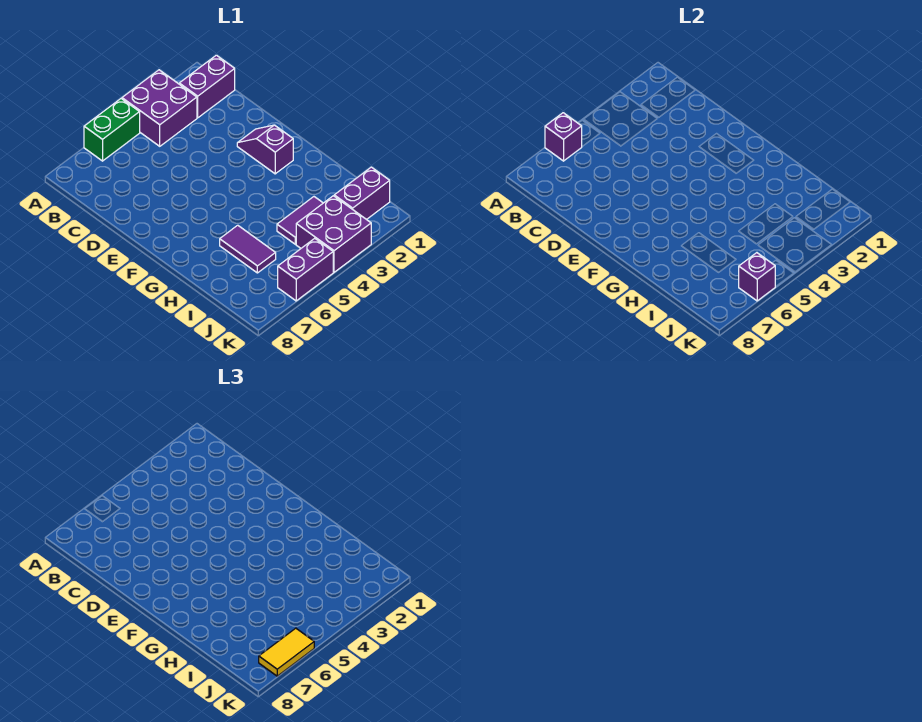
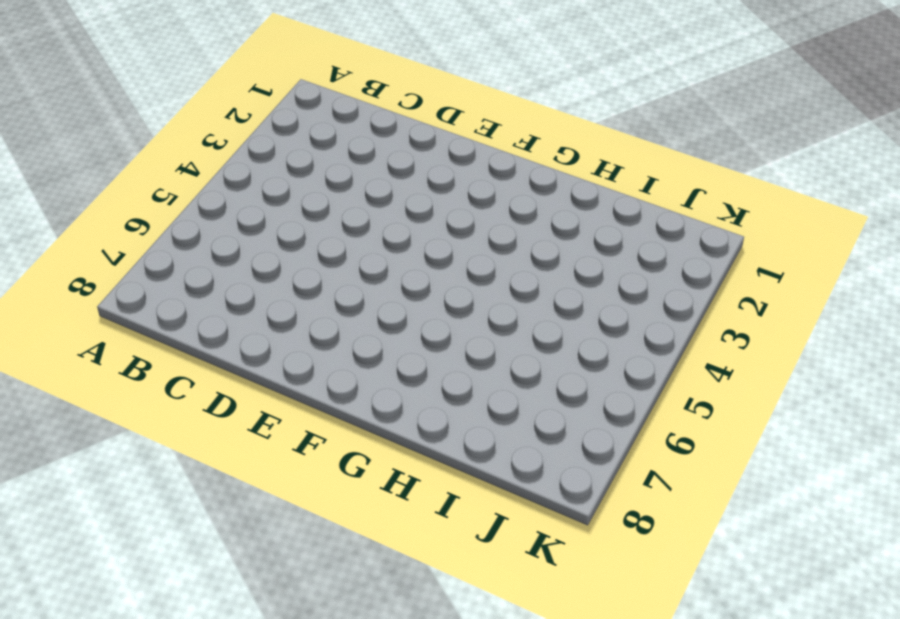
none -> purple 2x2 brick [122,70,197,146]
none -> green 1x2 brick [84,99,140,161]
none -> purple 1x2 brick [179,55,235,118]

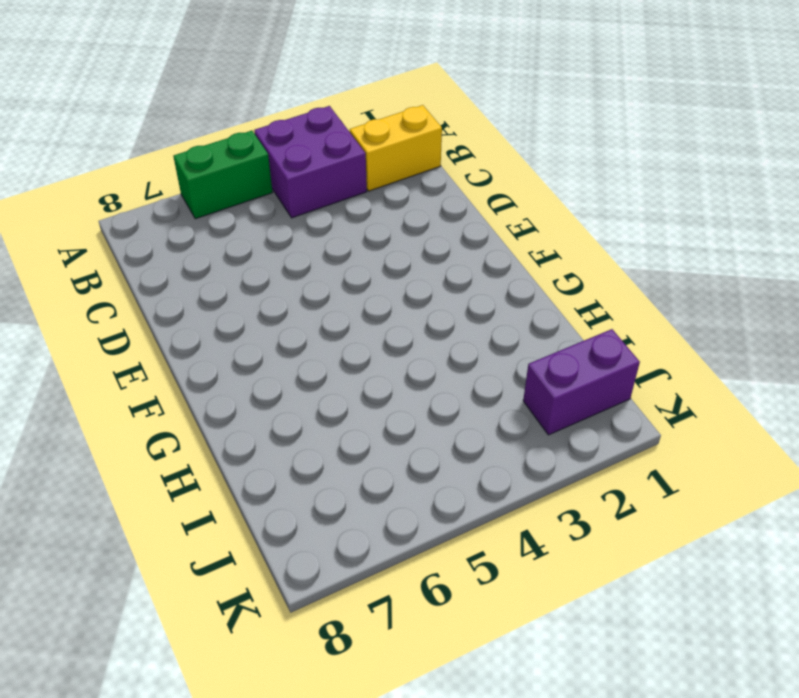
yellow 1x2 brick [350,105,442,191] -> purple 1x2 brick [179,55,235,118]
none -> purple 1x2 slope [237,125,293,174]
none -> purple 1x2 tile [220,225,276,273]
none -> purple 1x2 tile [277,197,323,244]

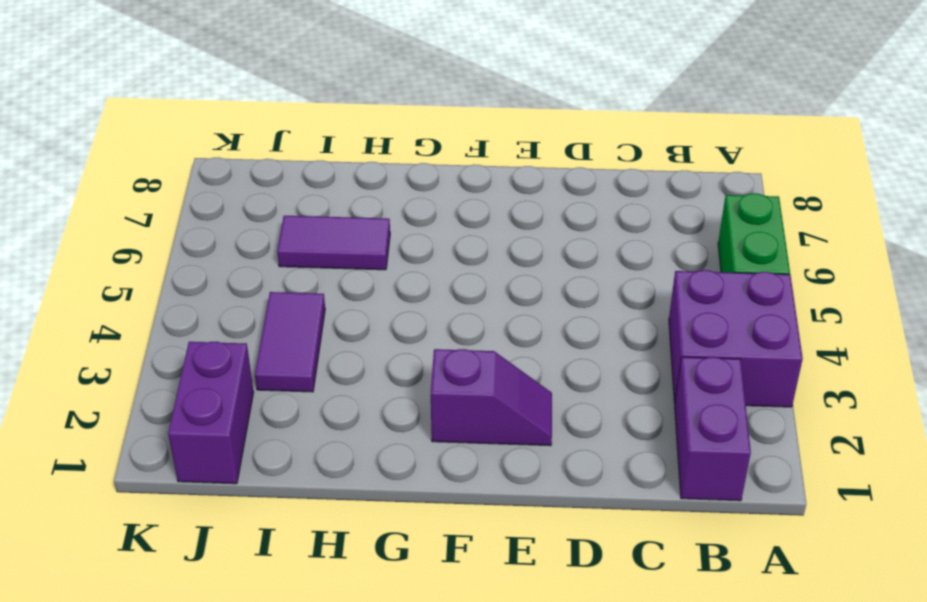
none -> purple 2x2 brick [296,196,371,272]
none -> purple 1x2 brick [278,238,333,301]
none -> purple 1x1 brick [545,113,582,161]

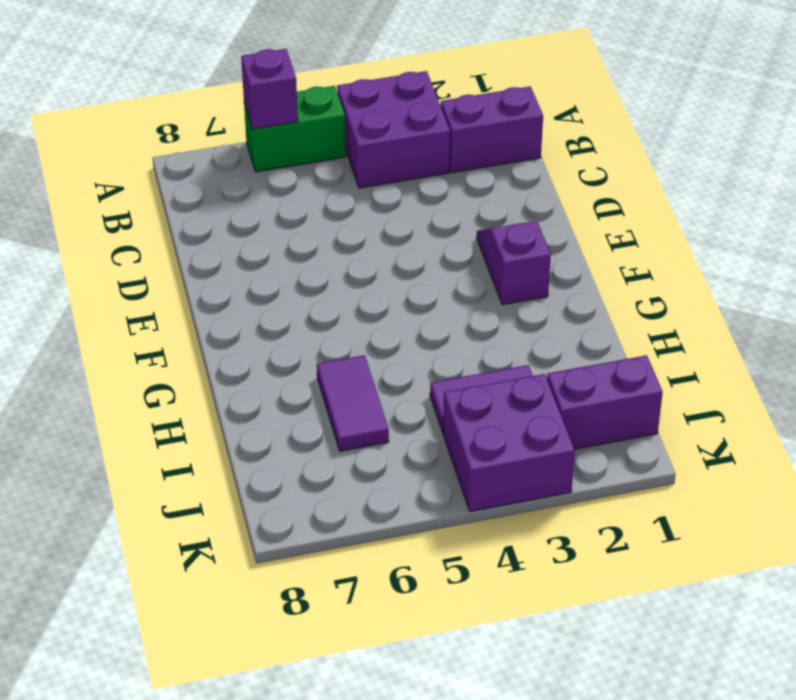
none -> purple 1x2 brick [278,238,333,301]
none -> purple 1x1 brick [739,253,775,301]
none -> yellow 1x2 tile [259,628,314,676]

